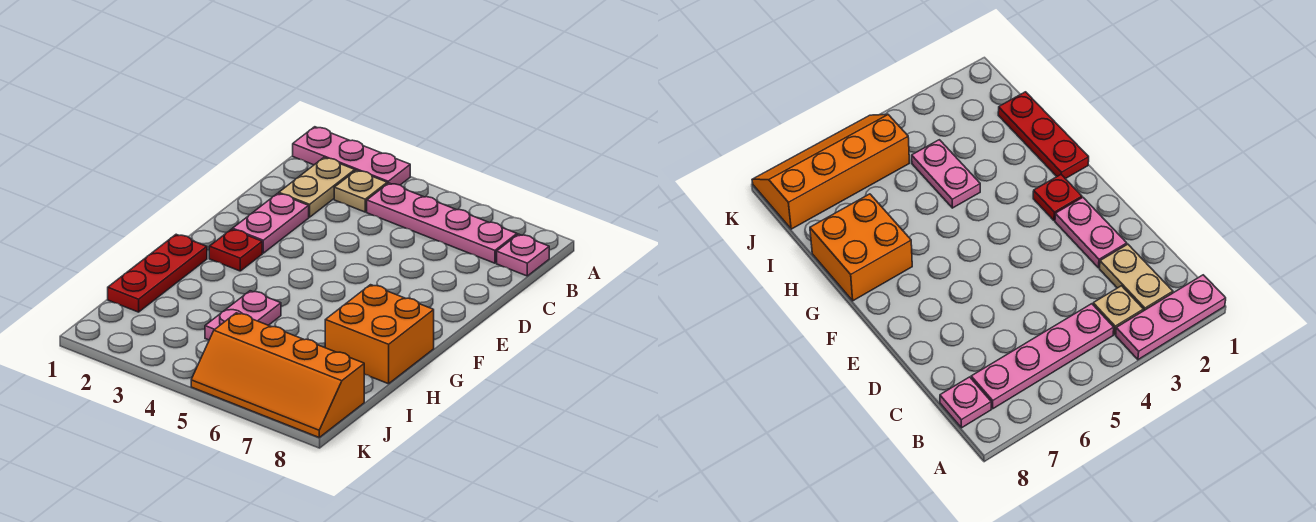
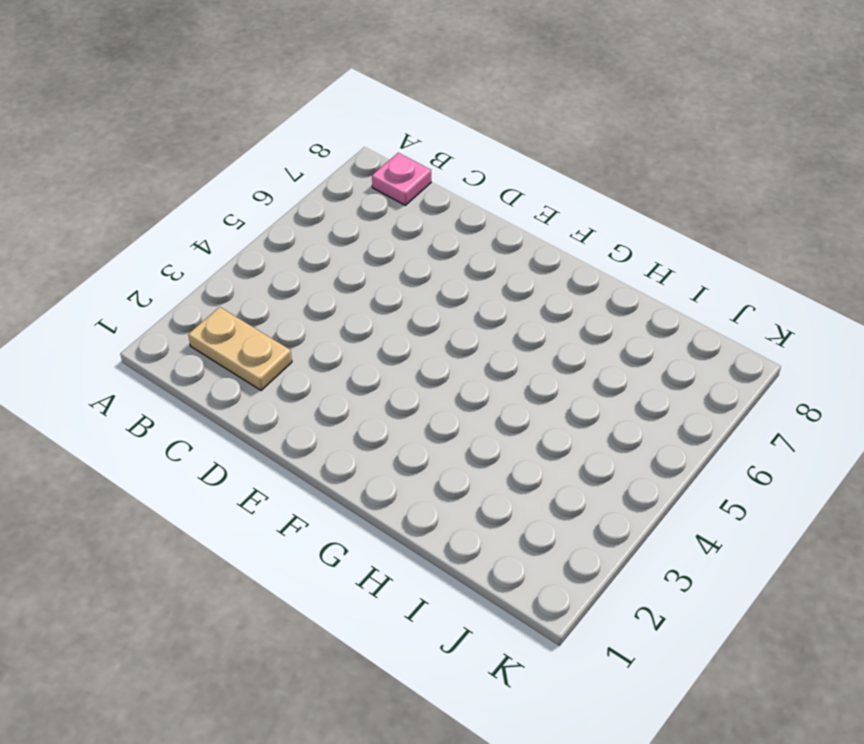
none -> pink 1x3 plate [293,127,410,185]
none -> tan 1x1 plate [334,170,387,212]

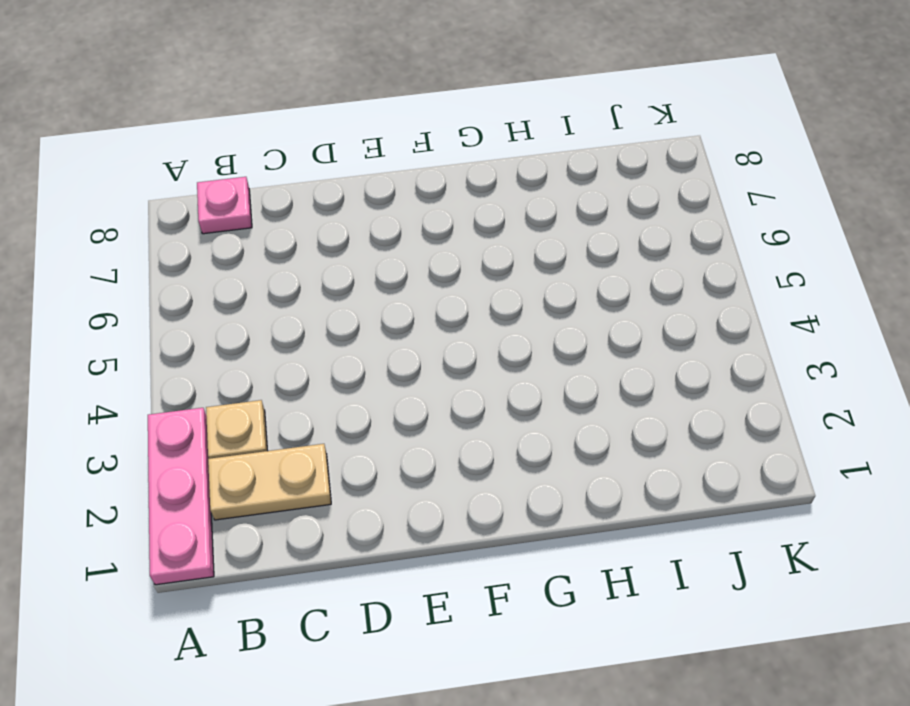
none -> pink 1x4 plate [367,183,517,263]
none -> pink 1x2 plate [233,193,309,253]

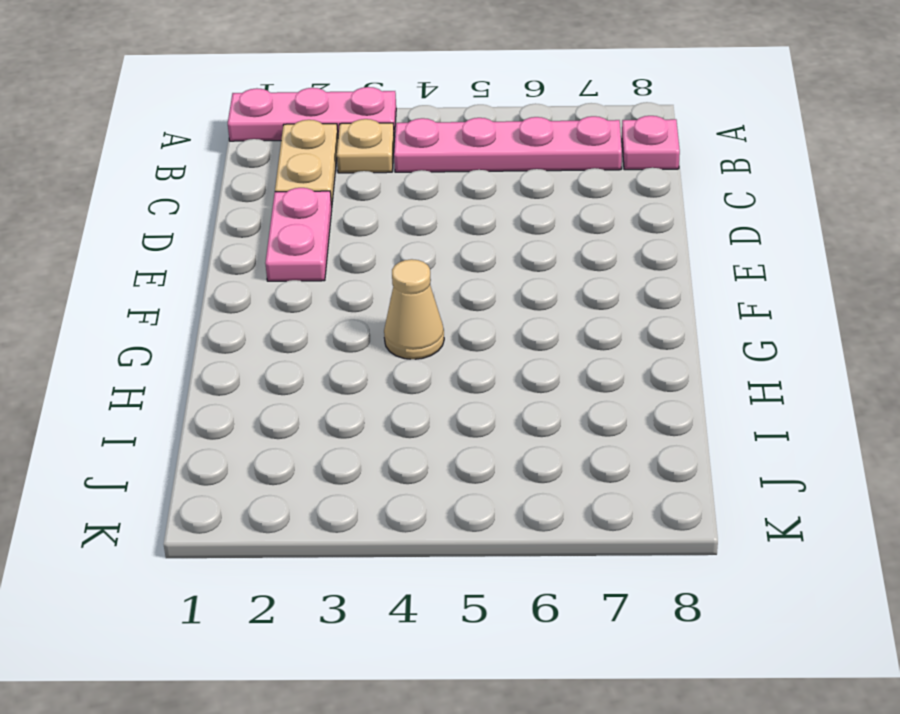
tan 1x1 cone [384,259,444,359] -> none
none -> red 1x1 plate [209,229,262,271]
none -> red 1x3 plate [108,234,207,312]

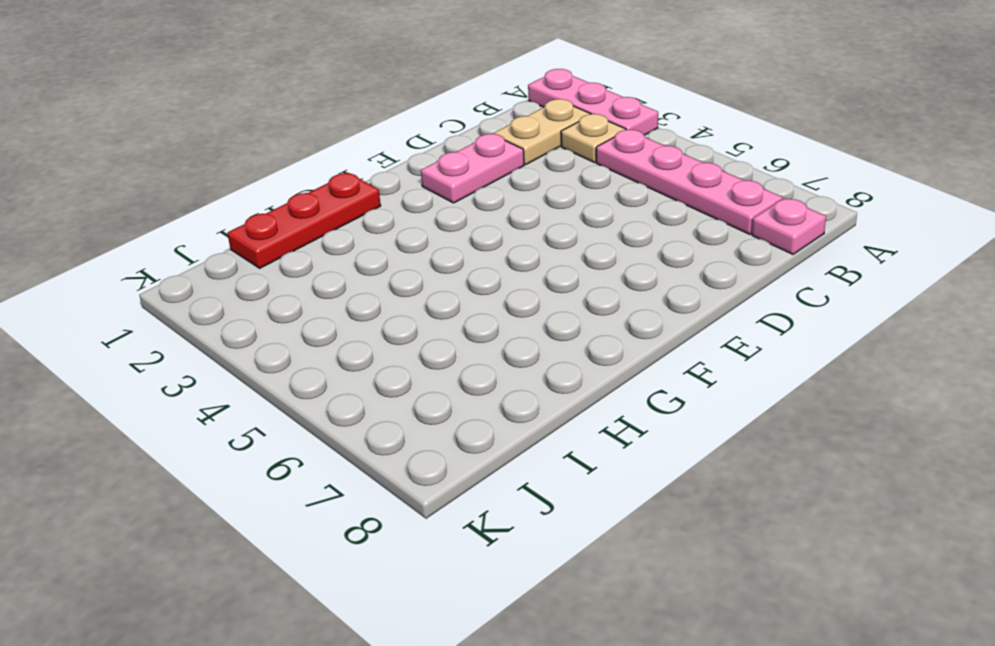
none -> red 1x1 plate [209,229,262,271]
none -> orange 2x2 brick [325,285,434,384]

